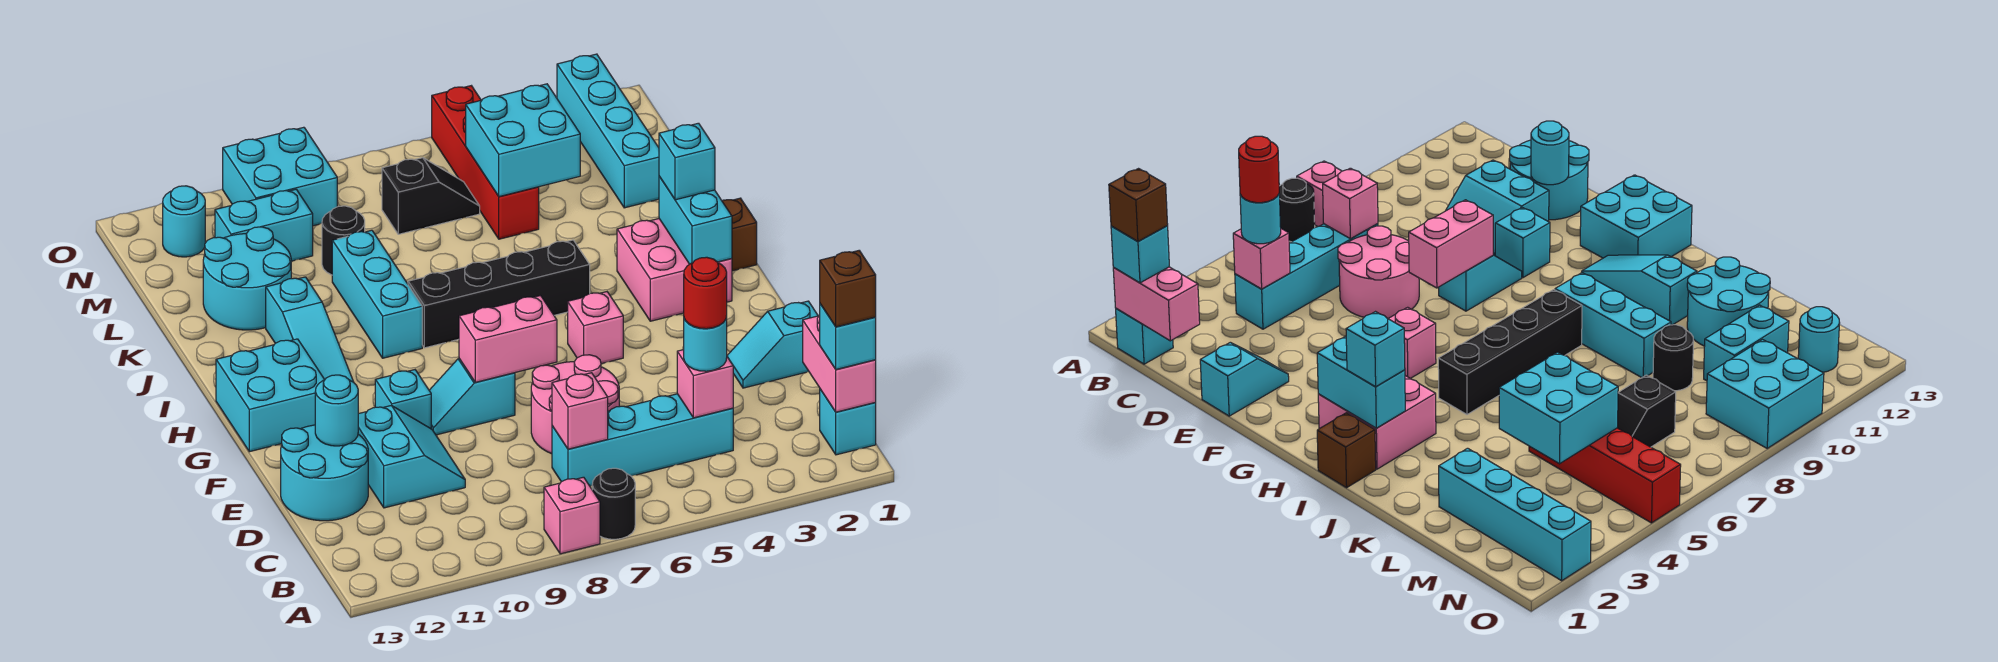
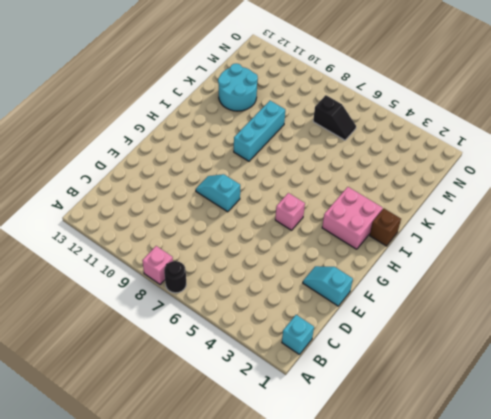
none -> cyan 1x4 brick [552,394,733,486]
none -> pink 2x2 round brick [531,355,619,454]
none -> cyan 2x2 slope [358,405,465,508]
none -> cyan 2x2 round brick [281,425,368,521]

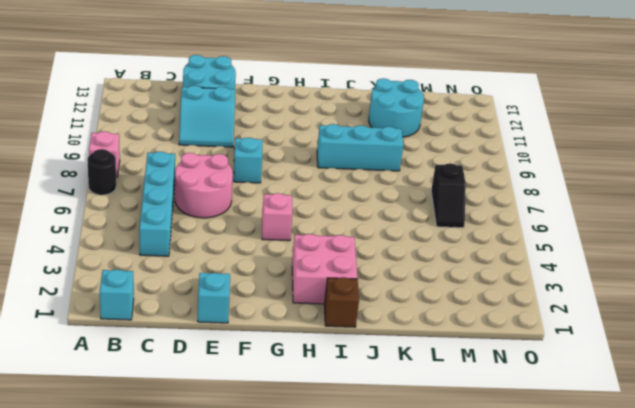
none -> cyan 1x1 brick [375,370,431,429]
none -> cyan 2x2 brick [216,339,325,452]
none -> cyan 1x3 slope [266,277,353,382]
none -> black 1x4 brick [408,240,590,348]

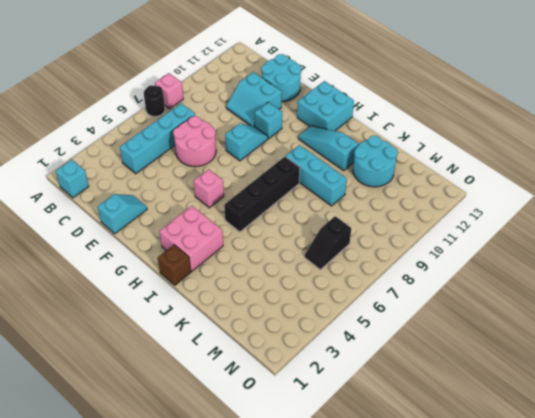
none -> cyan 1x4 brick [557,54,659,208]
none -> red 1x4 brick [432,86,539,239]
none -> black 1x1 round brick [322,206,365,275]
none -> cyan 1x2 brick [215,189,313,261]

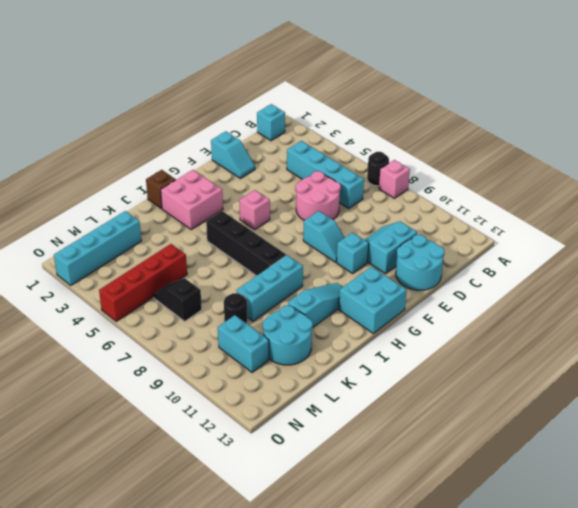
none -> cyan 2x2 brick [223,127,337,226]
none -> cyan 1x1 round brick [163,186,205,257]
none -> pink 1x2 brick [803,315,876,412]
none -> pink 1x1 brick [677,350,733,418]

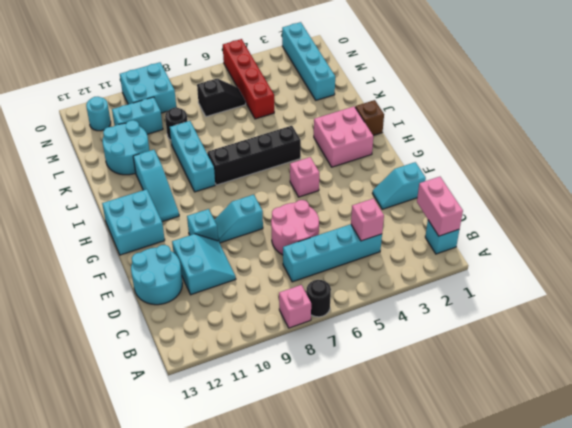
none -> pink 1x1 brick [552,373,608,449]
none -> cyan 1x1 round brick [315,375,358,446]
none -> pink 1x2 brick [459,296,557,382]
none -> cyan 1x2 brick [659,176,732,264]

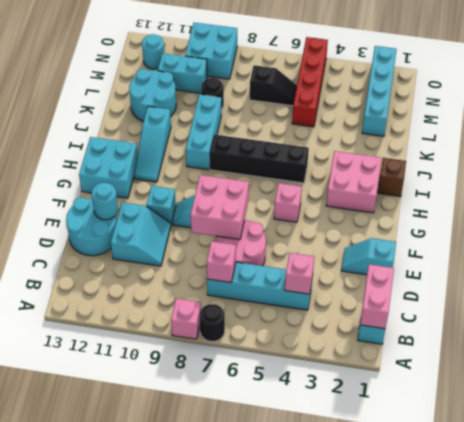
pink 2x2 brick [190,175,249,239] -> pink 1x2 brick [459,296,557,382]
none -> cyan 1x2 brick [659,176,732,264]
none -> cyan 2x2 brick [466,84,580,197]
none -> cyan 1x1 brick [820,304,876,369]
none -> cyan 1x1 round brick [684,316,727,371]

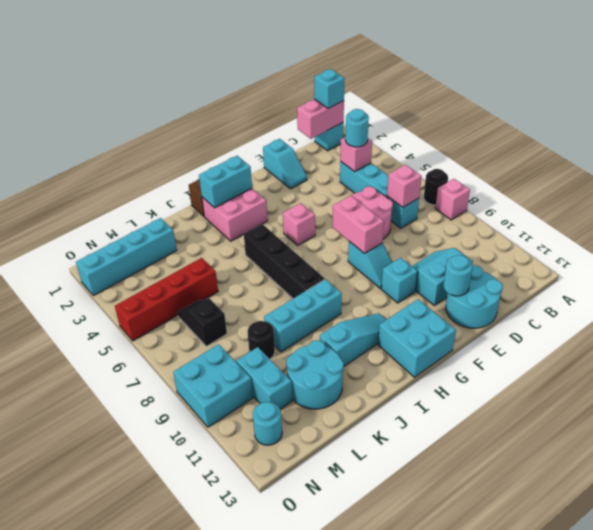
none -> cyan 2x2 brick [466,84,580,197]
none -> cyan 1x1 brick [659,123,715,200]
none -> brown 1x1 brick [820,251,876,327]
none -> red 1x1 round brick [684,257,727,329]

